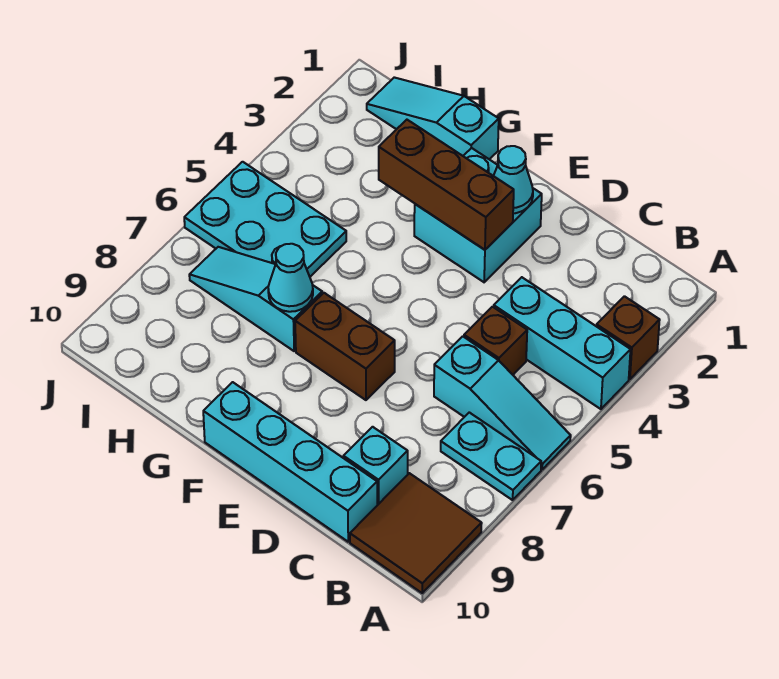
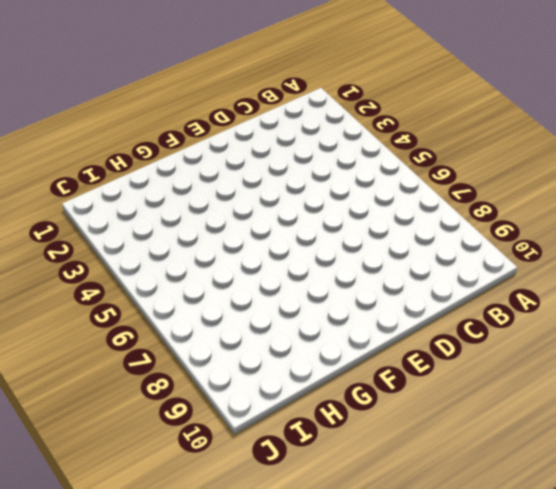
none -> brown 1x1 brick [597,296,660,379]
none -> cyan 1x3 brick [494,277,631,409]
none -> cyan 1x3 slope [434,336,571,469]

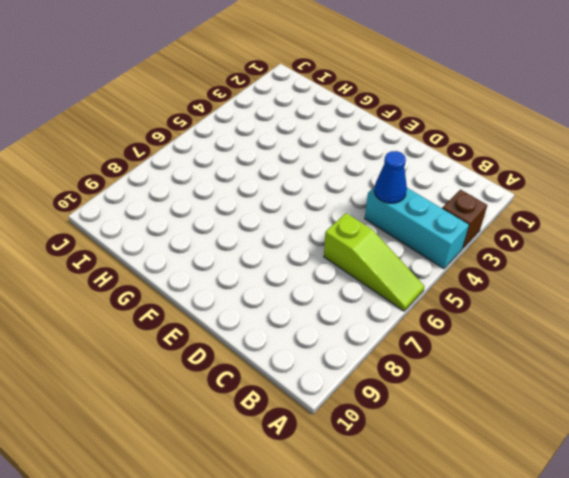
lime 1x3 slope [324,213,425,311] -> cyan 1x3 slope [434,336,571,469]
blue 1x1 cone [374,151,407,203] -> none
none -> cyan 1x2 plate [441,412,541,500]
none -> brown 2x2 tile [350,473,482,593]
none -> brown 1x1 brick [464,307,527,375]

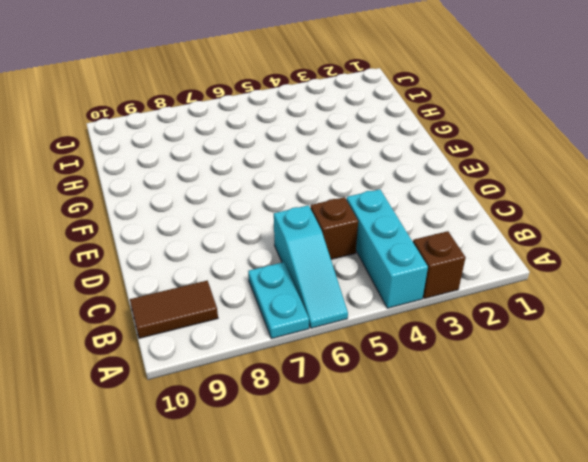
brown 1x2 tile [130,281,218,338] -> brown 2x2 tile [350,473,482,593]
none -> cyan 1x1 brick [344,427,408,505]
none -> cyan 1x4 brick [203,382,377,542]
none -> cyan 2x2 brick [414,148,542,282]

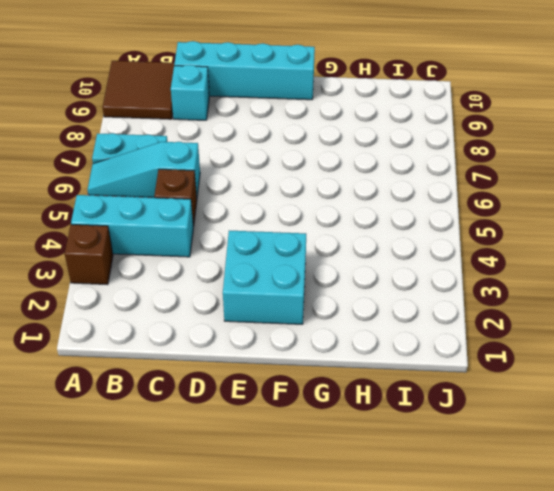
none -> brown 1x2 brick [295,293,395,400]
none -> cyan 1x3 slope [367,77,499,159]
none -> cyan 1x3 slope [189,247,322,351]

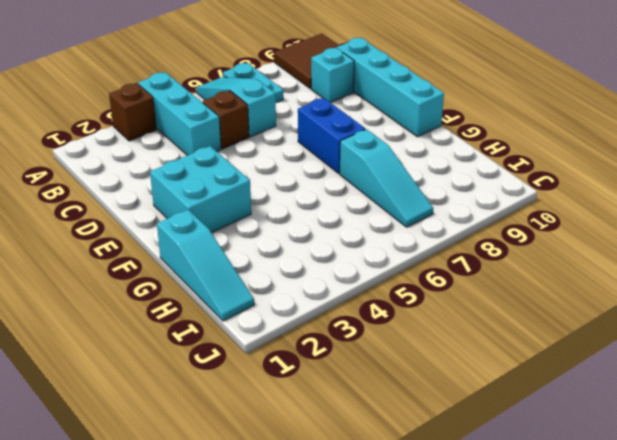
blue 1x2 brick [298,98,365,173] -> brown 1x2 brick [295,293,395,400]
none -> cyan 2x3 plate [184,162,346,277]
none -> cyan 1x1 cone [494,146,533,213]
none -> brown 1x3 brick [379,120,514,250]

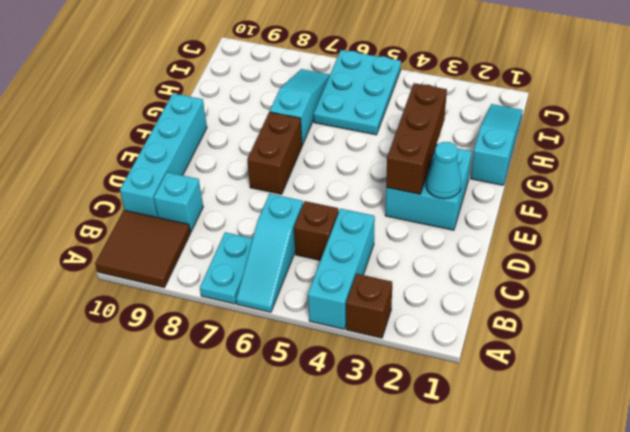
none -> cyan 1x1 cone [268,244,313,312]

